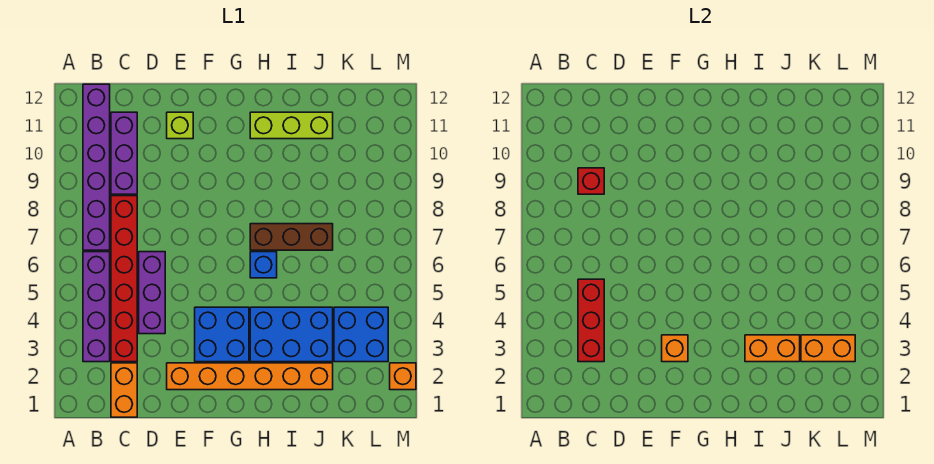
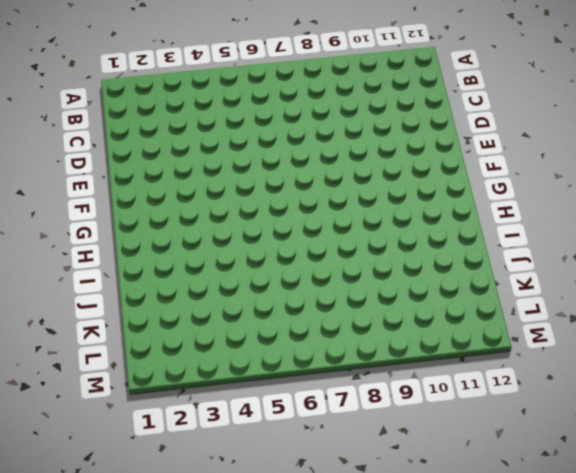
none -> purple 1x4 brick [83,252,110,362]
none -> purple 1x6 brick [83,84,110,250]
none -> orange 1x2 brick [111,363,137,417]

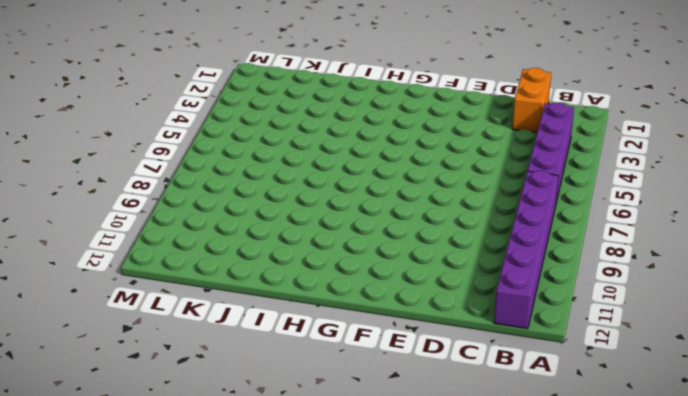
none -> red 1x6 brick [111,196,137,362]
none -> purple 1x3 brick [111,112,137,194]
none -> purple 1x3 brick [139,252,165,334]

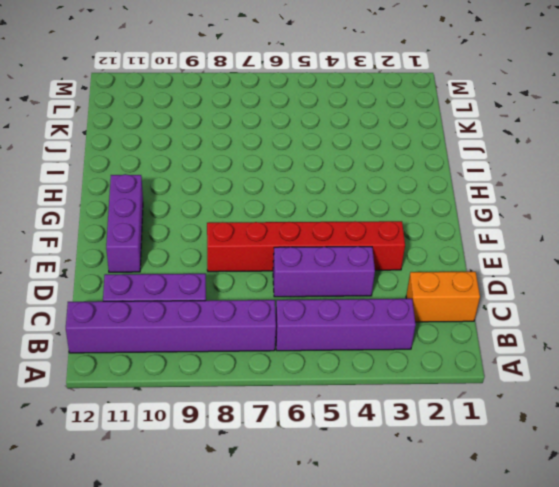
red 1x6 brick [207,221,405,272] -> red 1x6 brick moved to [111,196,137,362]
purple 1x3 brick [106,174,143,272] -> lime 1x1 brick [167,112,193,139]
none -> orange 1x6 brick [167,363,333,390]
none -> blue 2x2 brick [195,307,249,362]
none -> blue 2x3 brick [250,307,333,362]

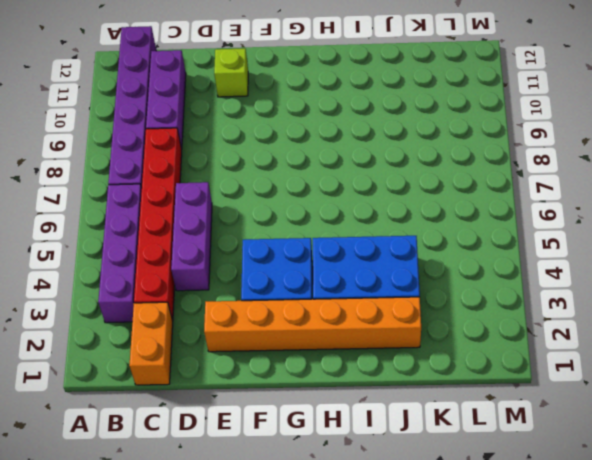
none -> blue 1x1 brick [250,252,277,278]
none -> brown 1x3 brick [250,224,333,250]
none -> lime 1x3 brick [250,112,333,139]

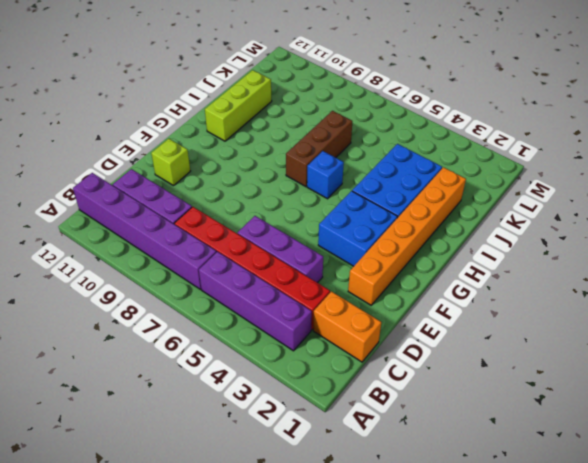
none -> blue 2x2 brick [334,307,388,362]
none -> orange 1x1 brick [390,363,416,390]
none -> red 1x3 brick [578,279,604,362]

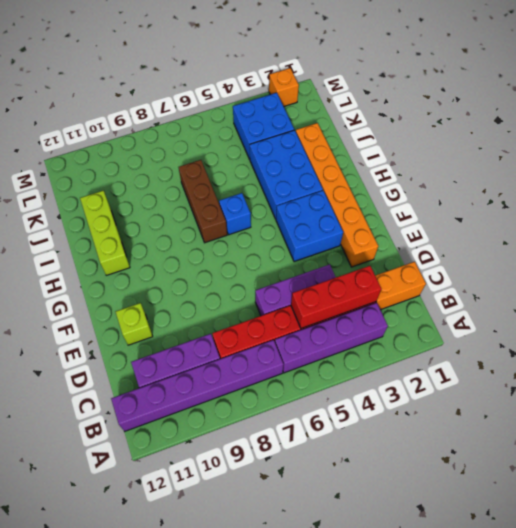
none -> red 1x1 brick [578,168,604,194]
none -> orange 1x1 brick [662,335,688,362]
none -> orange 1x2 brick [745,335,800,362]

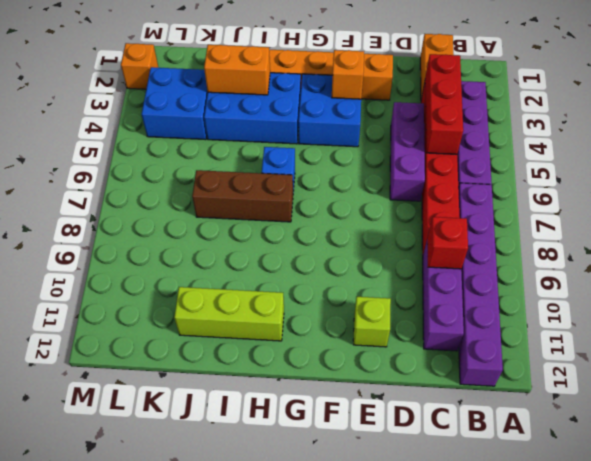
none -> orange 1x2 brick [801,335,855,362]

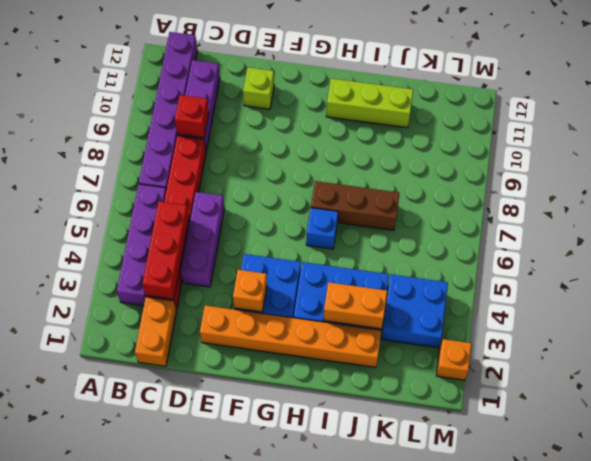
none -> orange 1x2 brick [801,335,855,362]

